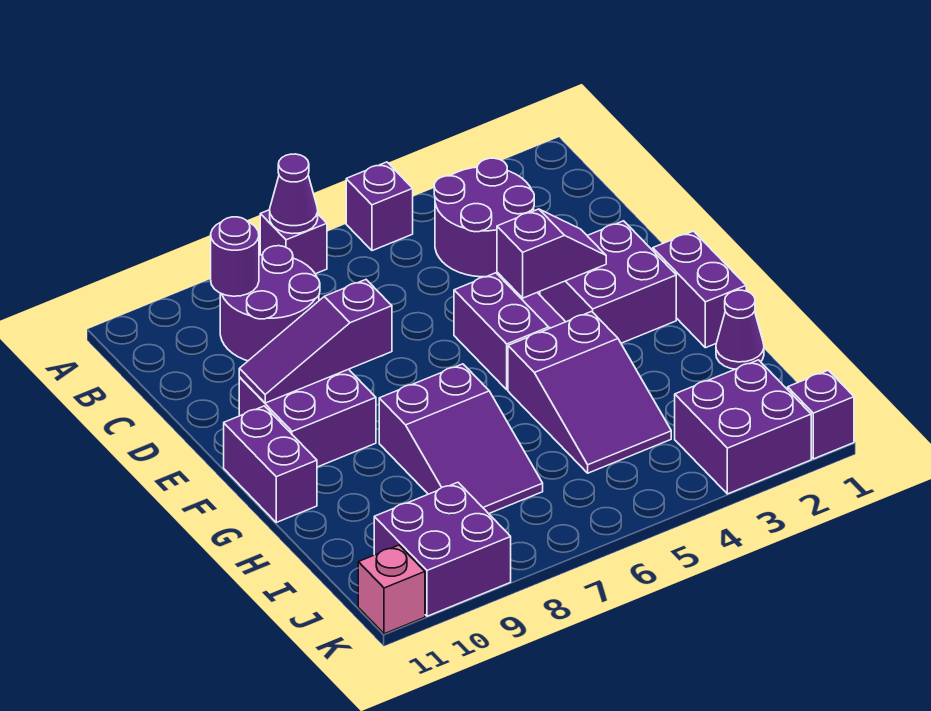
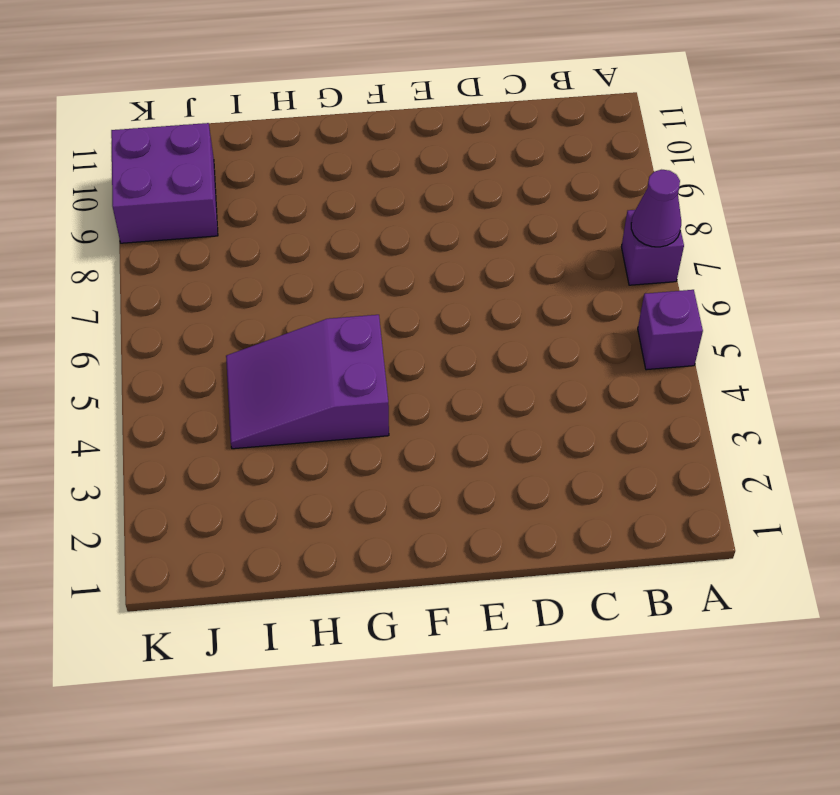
none -> purple 2x2 round brick [434,158,534,277]
none -> purple 2x2 round brick [220,246,320,361]
none -> purple 2x2 brick [540,221,676,343]

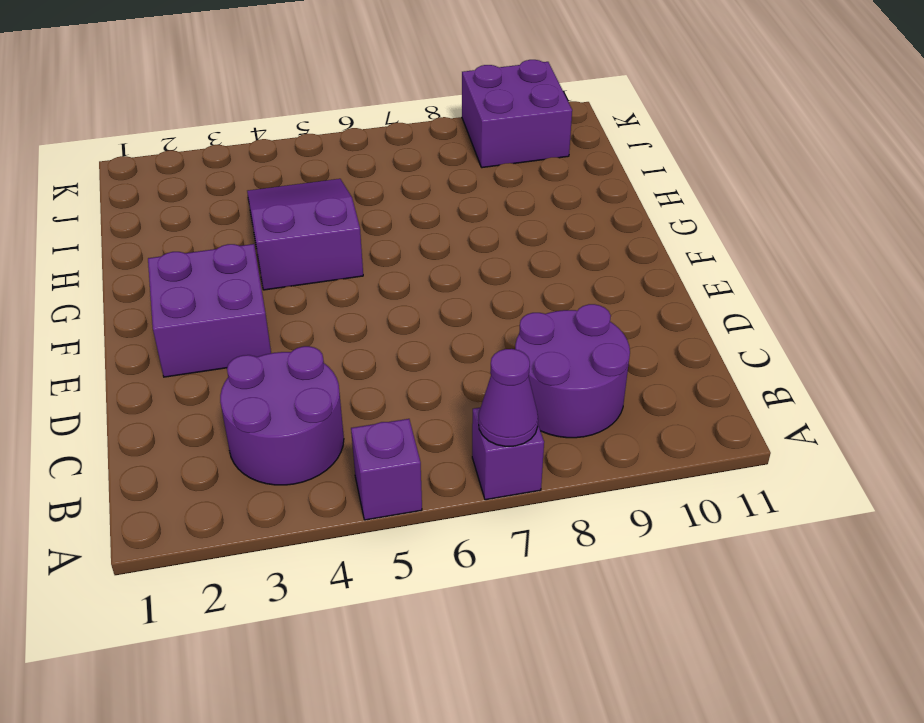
none -> purple 2x2 slope [454,273,565,390]
none -> purple 2x2 brick [239,369,376,467]
none -> purple 1x2 brick [653,231,746,348]

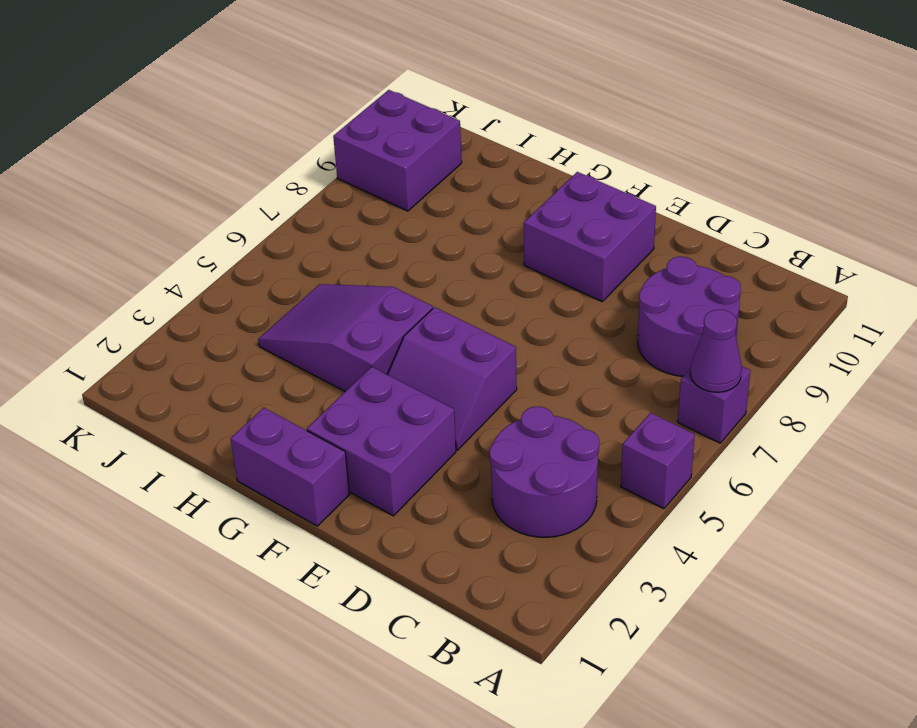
none -> purple 1x2 brick [224,406,317,522]
none -> purple 2x3 slope [379,364,543,514]
none -> purple 1x1 cone [716,290,764,369]

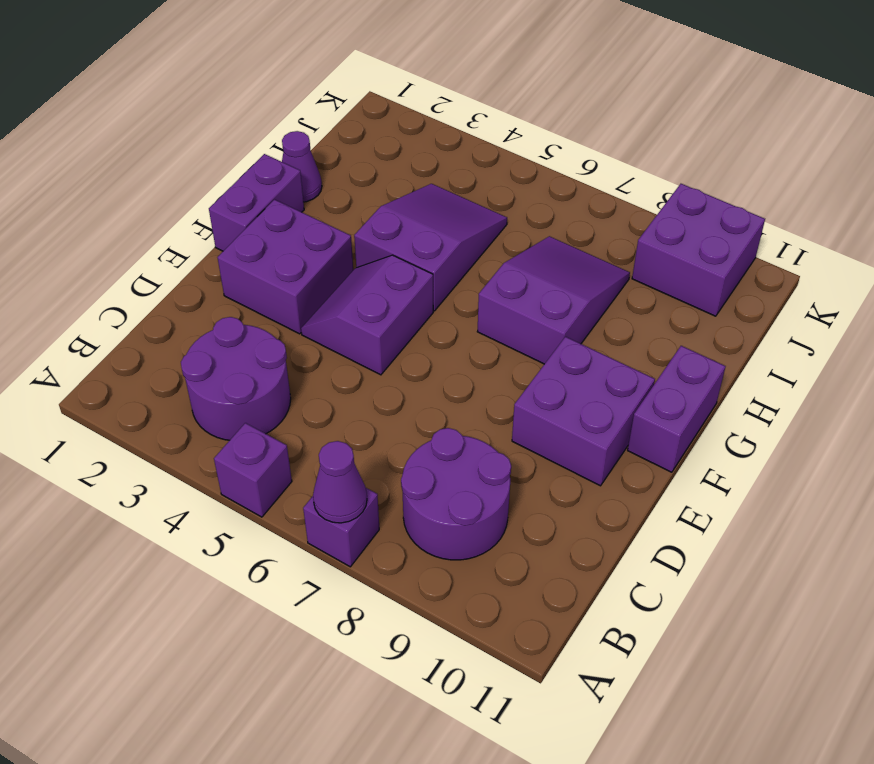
none -> purple 2x2 brick [675,360,811,494]
none -> purple 1x1 brick [788,370,854,459]
none -> pink 1x1 brick [358,545,425,634]

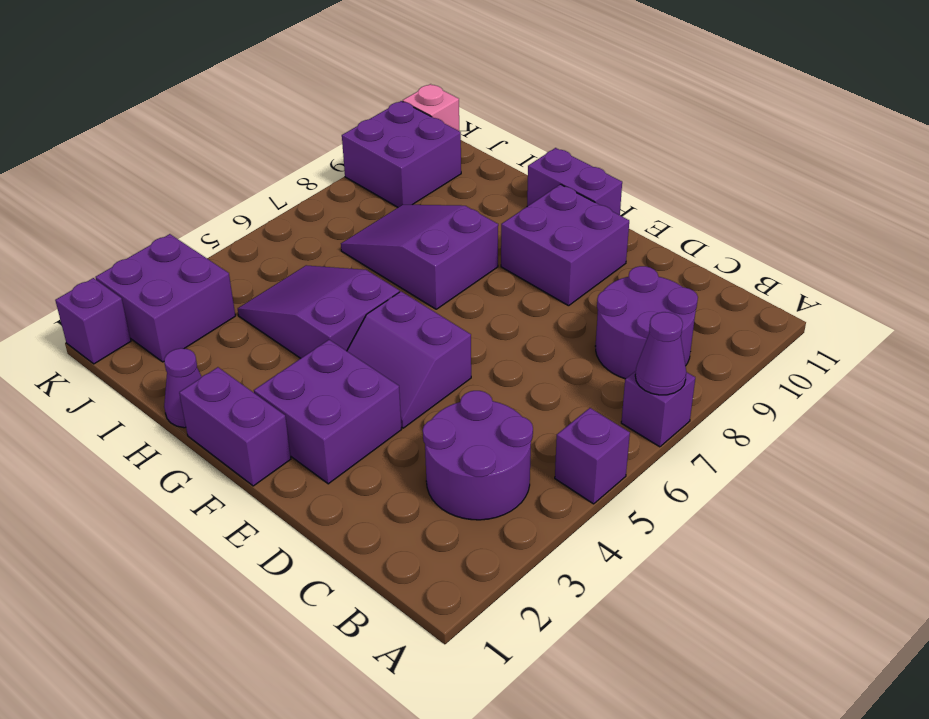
none -> purple 1x1 round brick [211,217,259,296]
none -> purple 1x2 slope [497,209,606,298]
none -> purple 1x3 slope [239,280,392,403]

